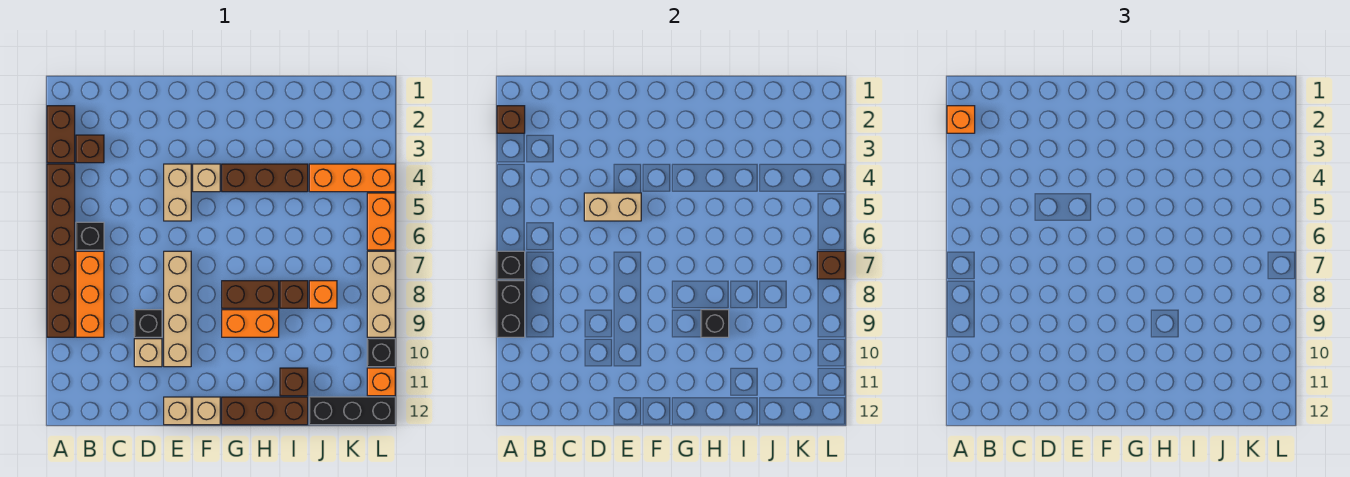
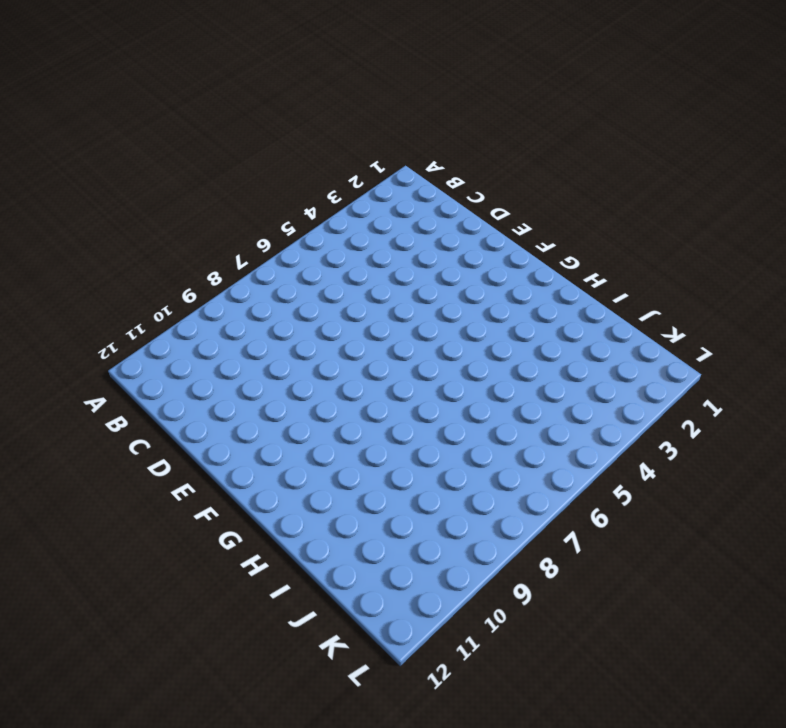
none -> brown 1x2 brick [47,106,75,163]
none -> brown 1x6 brick [47,164,75,337]
none -> brown 1x1 brick [76,135,104,163]
none -> black 1x1 brick [76,222,104,250]

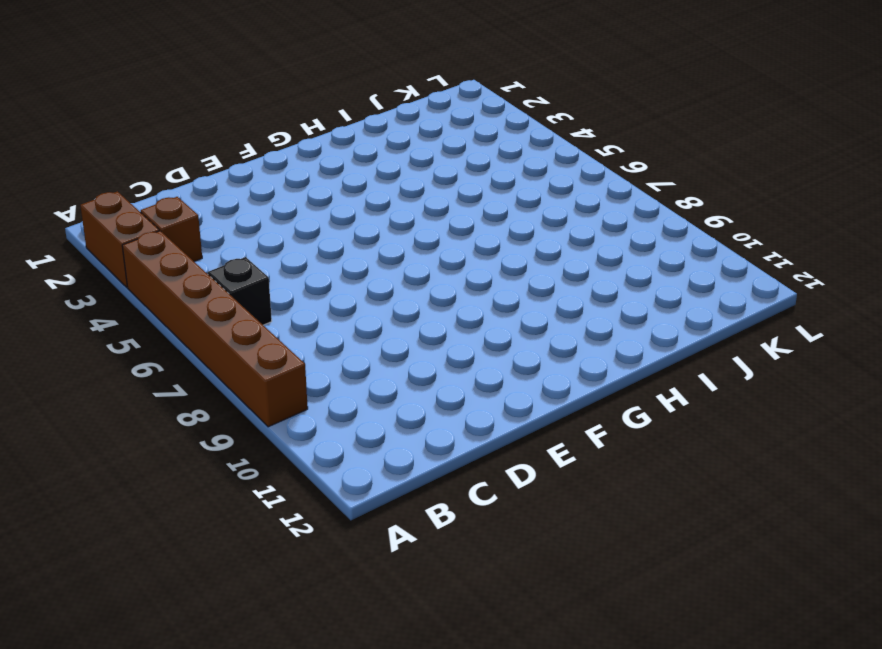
none -> orange 1x3 brick [76,251,104,337]
none -> black 1x1 brick [134,310,162,337]
none -> tan 1x1 brick [134,339,162,367]
none -> tan 1x2 brick [164,164,191,221]

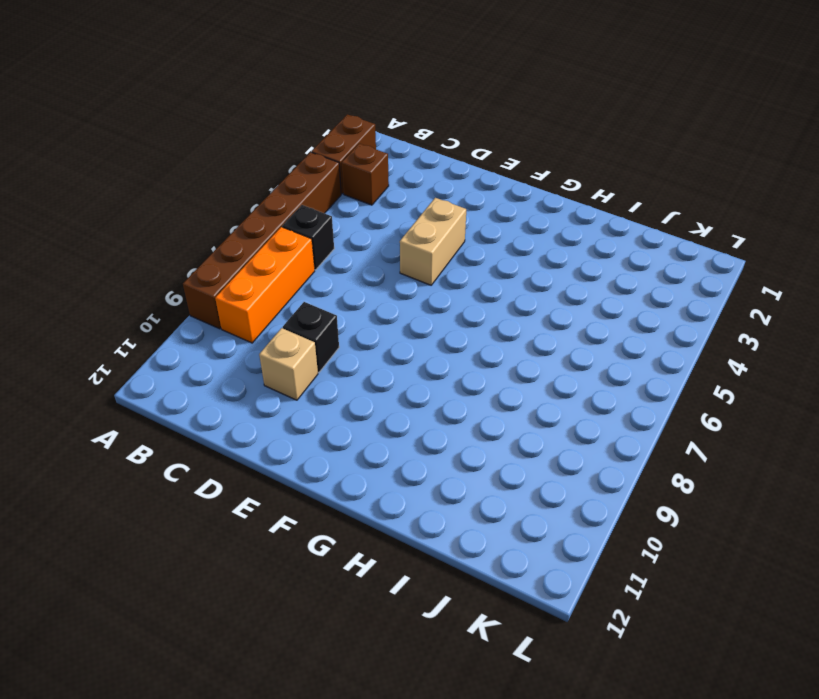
none -> tan 1x4 brick [164,251,191,367]
none -> tan 1x1 brick [164,397,191,425]
none -> tan 1x1 brick [193,164,220,192]
none -> tan 1x1 brick [193,397,220,425]

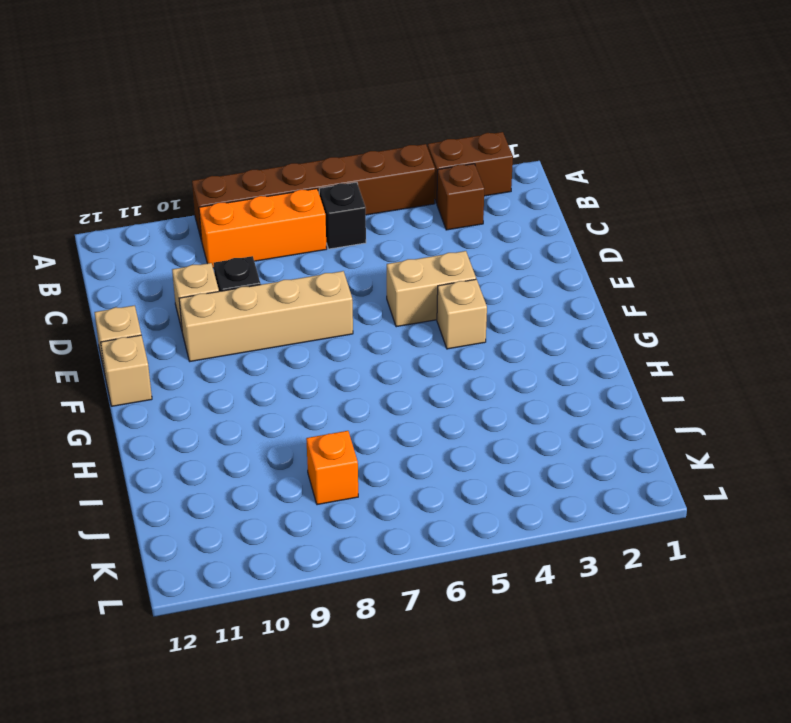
none -> brown 1x3 brick [222,164,308,192]
none -> brown 1x2 brick [222,281,279,308]
none -> orange 1x2 brick [222,310,279,337]
none -> brown 1x3 brick [222,397,308,425]

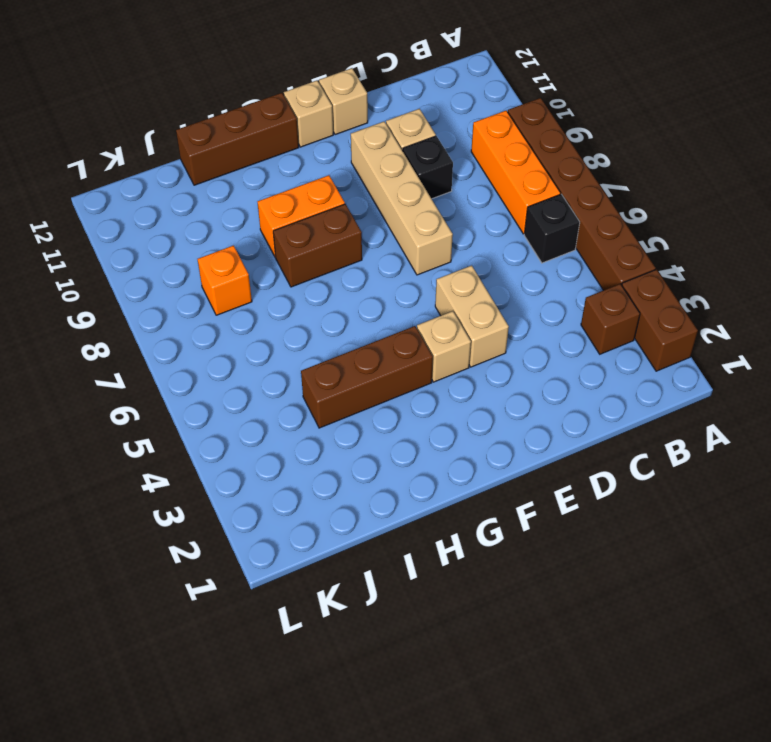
none -> brown 1x1 brick [280,281,308,308]
none -> brown 1x1 brick [280,368,308,396]
none -> orange 1x3 brick [309,164,395,192]
none -> black 1x3 brick [309,397,395,425]

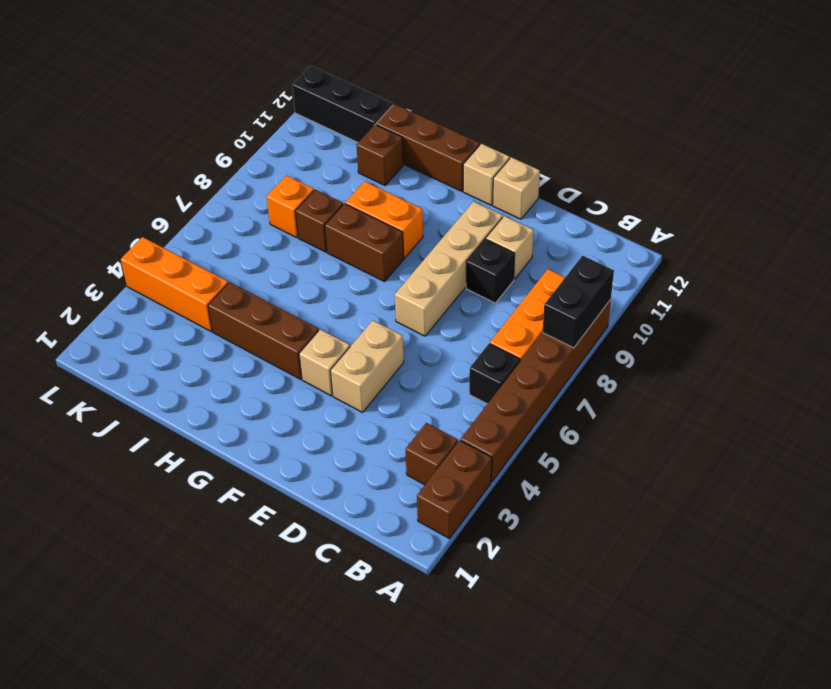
none -> orange 1x2 brick [367,193,395,250]
none -> tan 1x3 brick [367,251,395,337]
none -> black 1x1 brick [367,339,395,367]
none -> orange 1x1 brick [367,368,395,396]

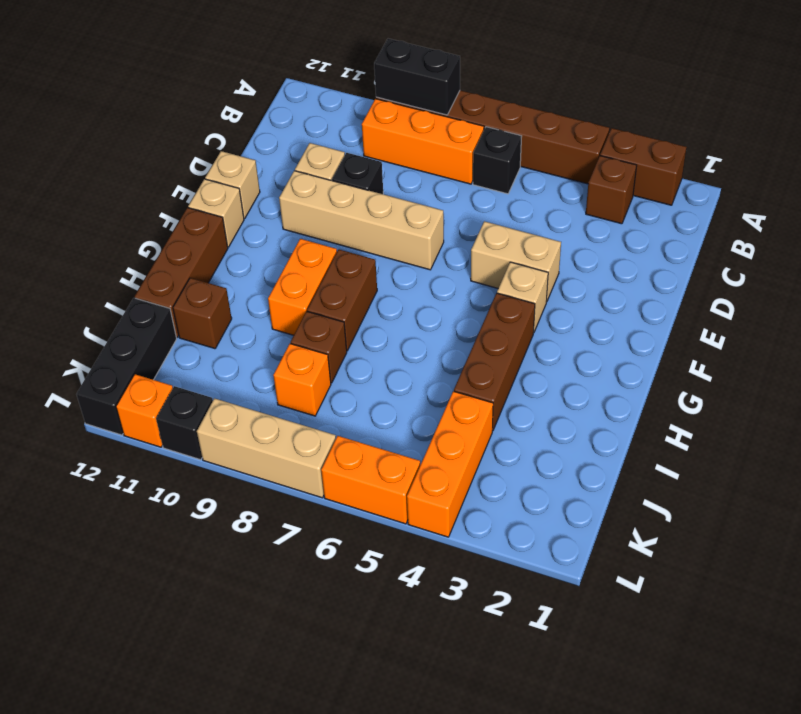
none -> brown 1x1 brick [497,106,525,133]
none -> black 1x1 brick [497,251,525,279]
none -> tan 1x2 brick [584,193,641,221]
none -> black 1x1 brick [701,310,729,337]

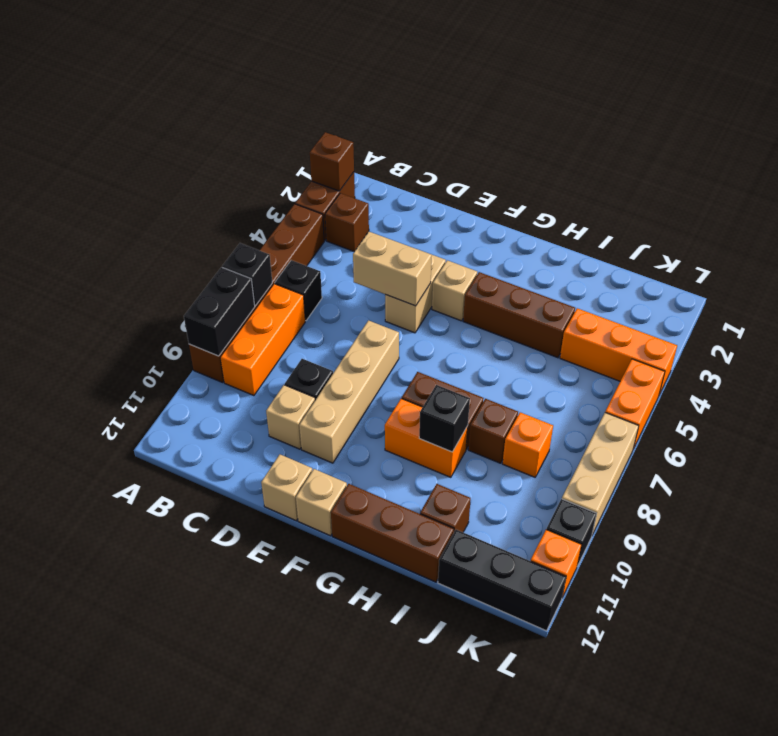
none -> brown 1x1 brick [817,251,845,279]
none -> orange 1x1 brick [947,106,975,133]

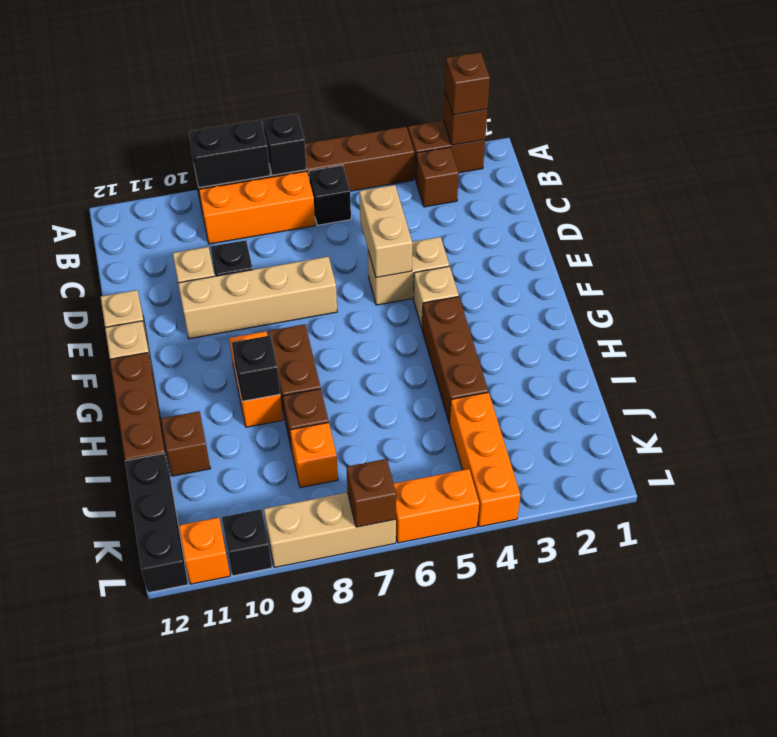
brown 1x1 brick [445,52,490,115] -> orange 1x1 brick [947,106,975,133]

